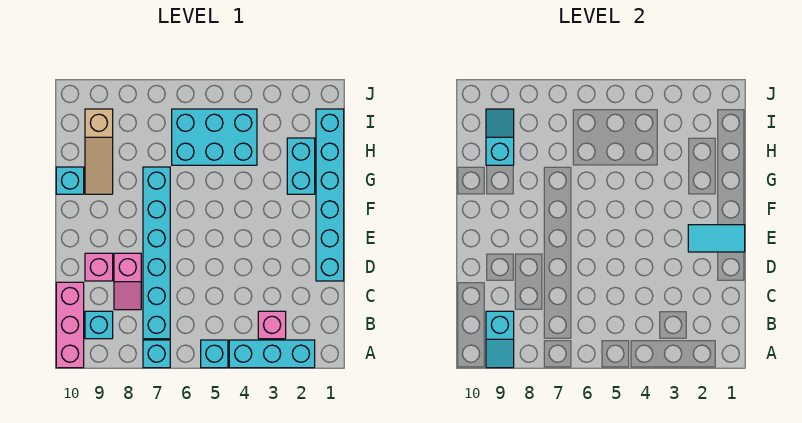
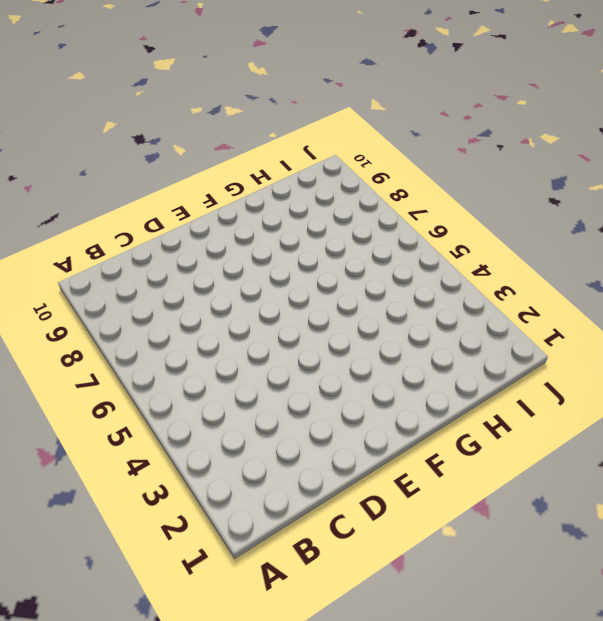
none -> cyan 1x3 brick [229,340,315,368]
none -> cyan 1x1 brick [201,340,228,368]
none -> cyan 1x1 brick [143,340,170,368]

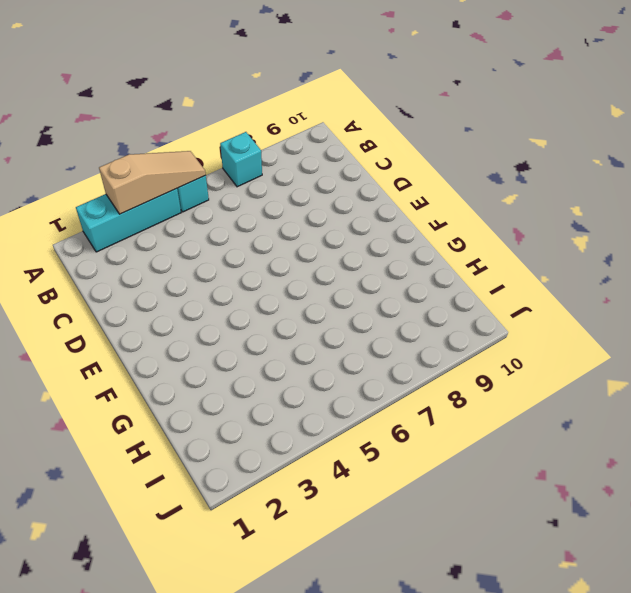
tan 1x3 slope [99,151,206,214] -> tan 1x3 slope turned to [85,109,113,194]
none -> pink 1x3 brick [56,282,84,368]
none -> pink 1x1 brick [258,311,286,339]
none -> cyan 1x6 brick [143,167,170,339]

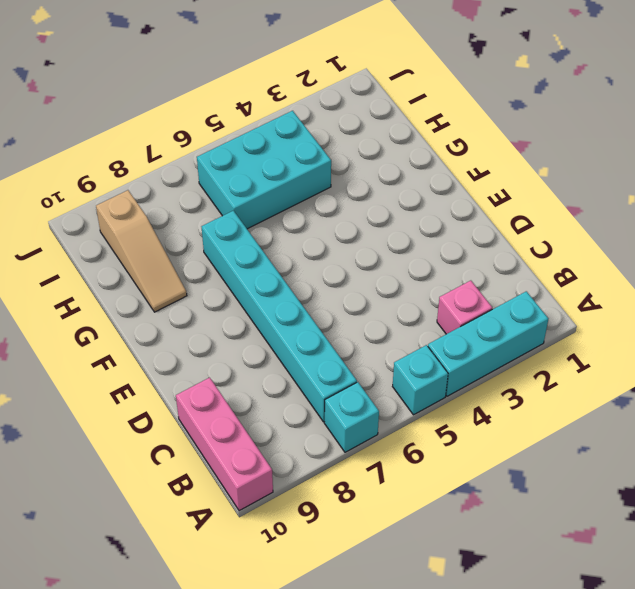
none -> cyan 1x1 brick [85,311,113,339]
none -> pink 1x2 slope [114,253,141,310]
none -> cyan 1x6 brick [316,109,344,281]

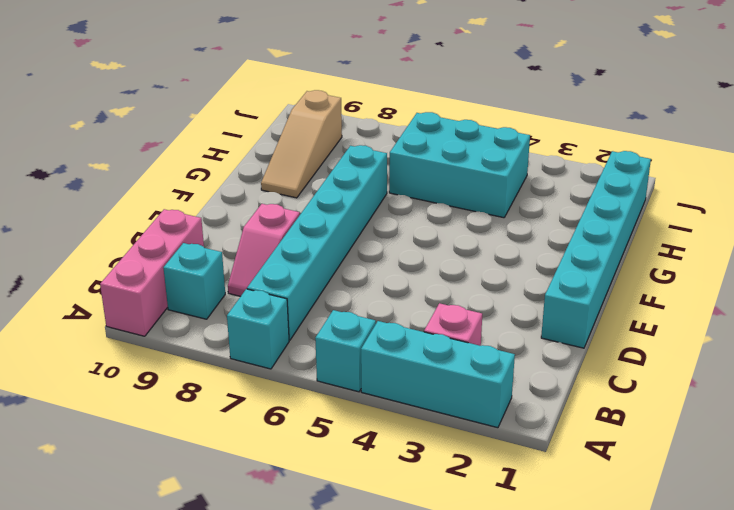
none -> pink 1x1 brick [85,253,113,281]
none -> cyan 1x2 brick [287,138,315,194]
none -> cyan 1x1 brick [56,167,84,194]

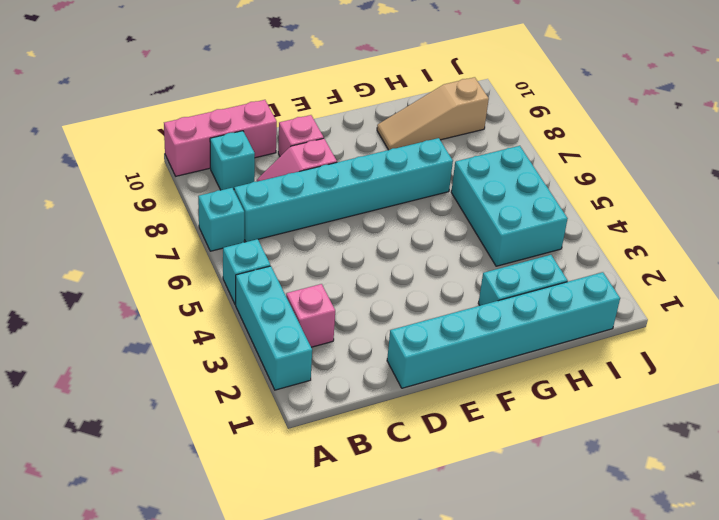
none -> cyan 1x1 brick [56,167,84,194]
none -> cyan 1x2 slope [486,311,514,368]
none -> cyan 1x2 tile [688,225,745,252]

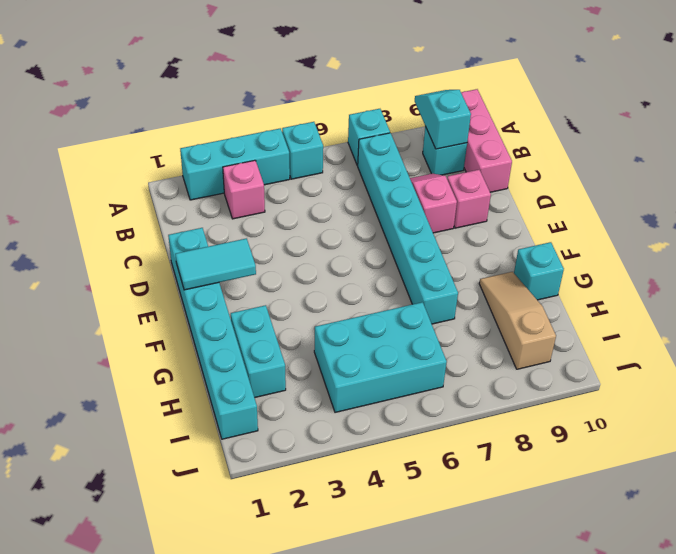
none -> cyan 1x2 slope [486,109,514,165]

